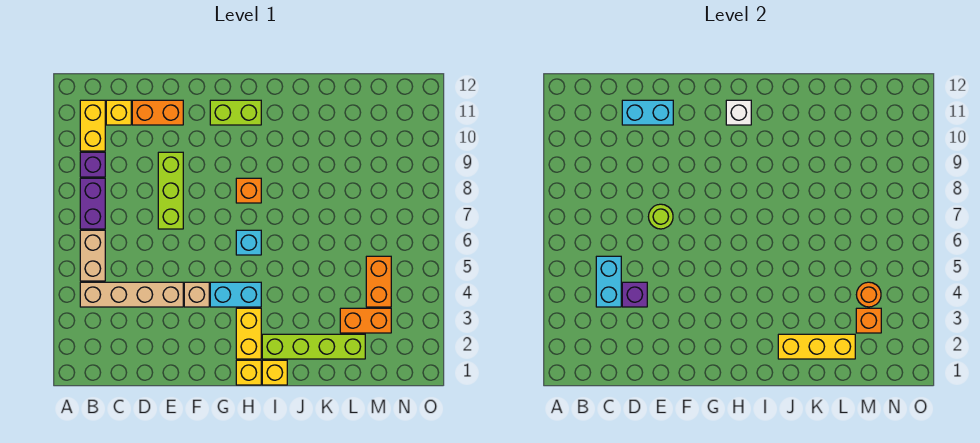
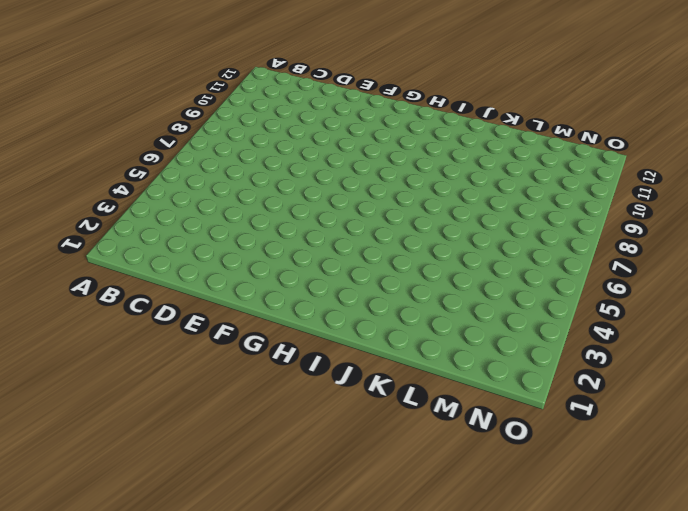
none -> tan 1x4 brick [80,282,183,307]
none -> tan 1x2 brick [80,230,105,281]
none -> purple 1x2 brick [80,178,105,229]

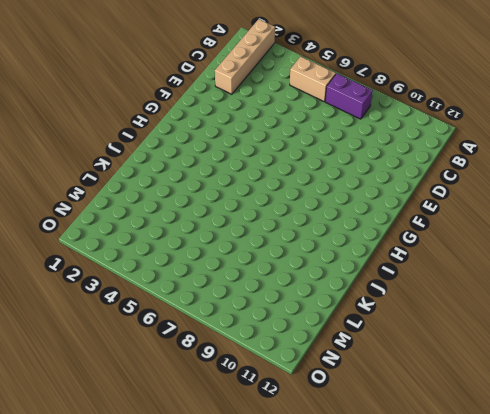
tan 1x4 brick [215,19,275,94] -> tan 1x4 brick moved to [80,282,183,307]
none -> purple 1x1 brick [80,152,105,177]
none -> yellow 1x2 brick [80,100,105,151]
none -> yellow 1x1 brick [106,100,131,125]

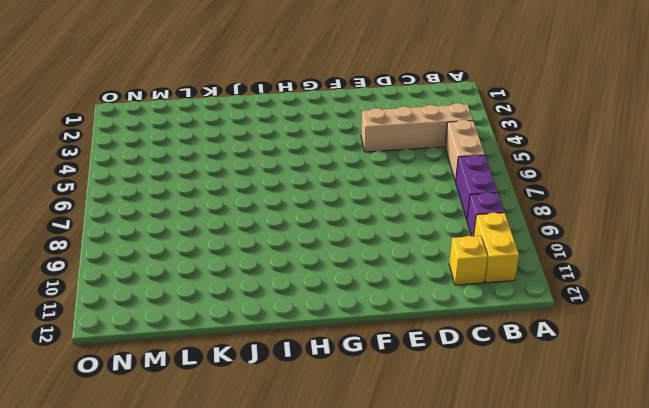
none -> orange 1x2 brick [132,100,183,125]
none -> lime 1x3 brick [158,152,183,229]
none -> tan 1x1 brick [184,282,209,307]

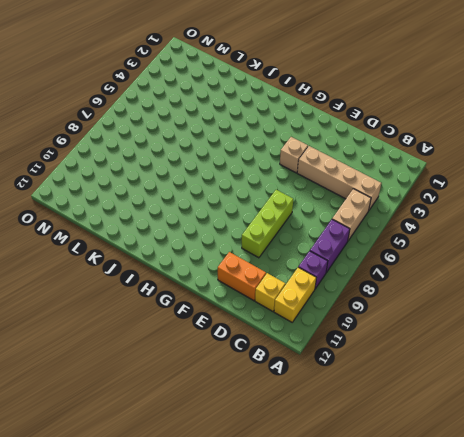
none -> cyan 1x2 brick [210,282,261,307]
none -> lime 1x2 brick [210,100,261,125]
none -> yellow 1x1 brick [236,360,261,385]

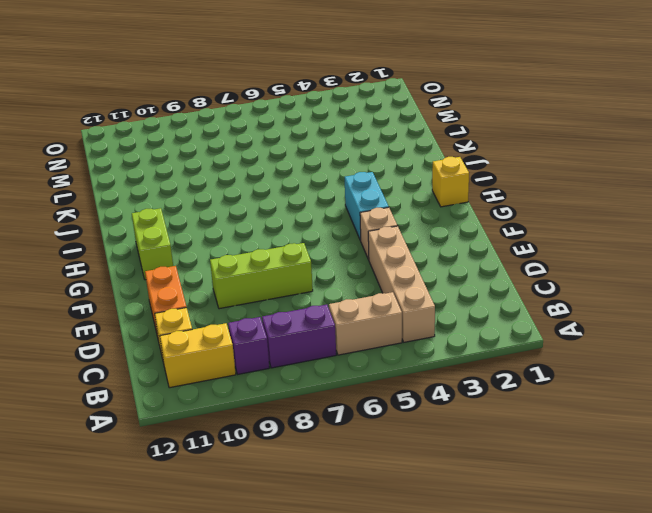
none -> yellow 1x2 brick [236,308,261,359]
none -> cyan 1x1 brick [236,230,261,255]
none -> orange 1x1 brick [236,178,261,203]

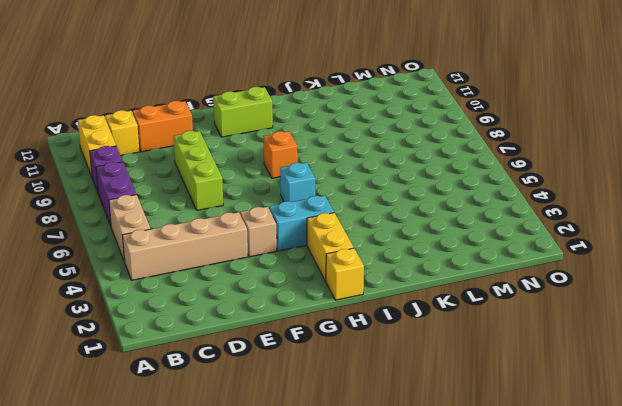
none -> yellow 1x1 brick [262,360,287,385]
none -> lime 1x4 brick [262,334,365,359]
none -> orange 1x2 brick [340,308,391,333]

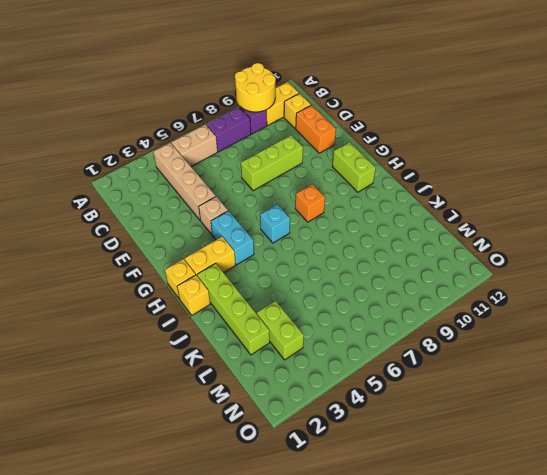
yellow 2x2 round brick [235,63,276,112] -> none
lime 1x2 brick [257,301,304,360] -> orange 1x2 brick [340,308,391,333]
none -> orange 1x2 brick [366,256,391,307]
none -> cyan 1x2 brick [596,256,621,307]
none -> purple 1x1 brick [622,282,647,307]

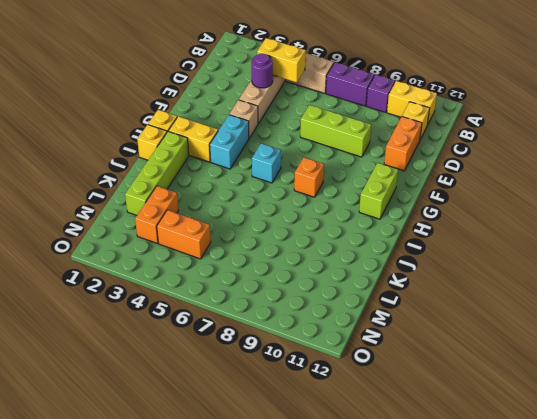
yellow 1x2 brick [257,38,306,83] -> cyan 1x2 brick [596,256,621,307]
purple 1x1 round brick [251,53,273,88] -> purple 1x1 brick [622,282,647,307]
none -> cyan 1x2 brick [622,100,673,125]
none -> lime 1x1 round brick [648,204,673,229]
none -> white 1x1 brick [726,100,751,125]

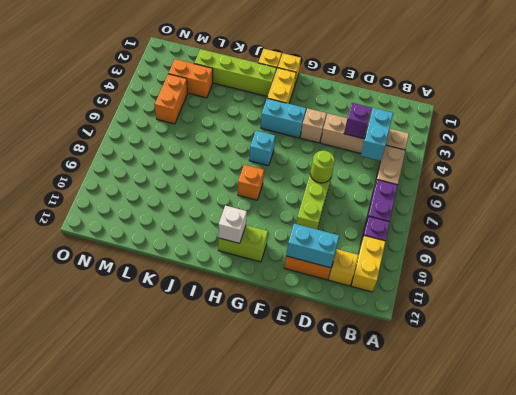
none -> yellow 1x3 brick [778,334,855,359]
none -> orange 1x1 brick [856,308,881,333]
none -> orange 1x1 round brick [856,282,881,307]

